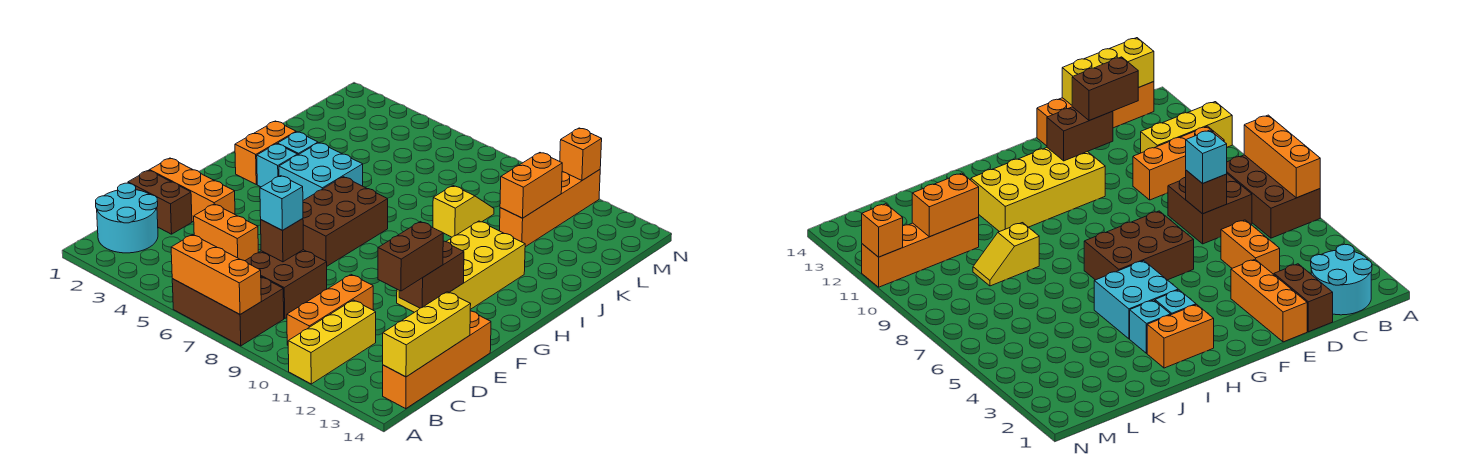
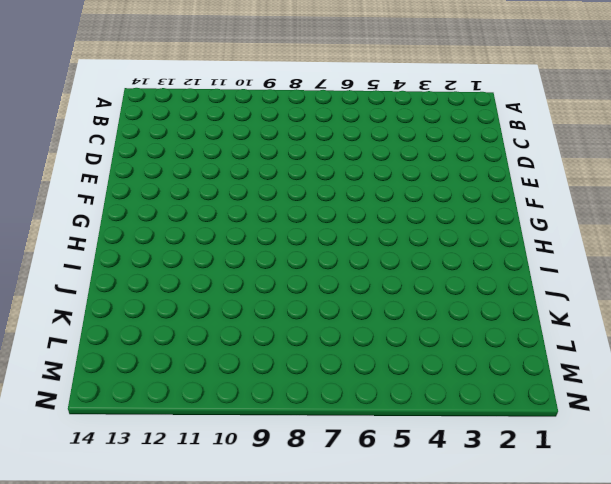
none -> brown 2x3 brick [172,277,284,346]
none -> yellow 1x3 brick [288,300,376,384]
none -> cyan 2x2 round brick [96,183,158,253]

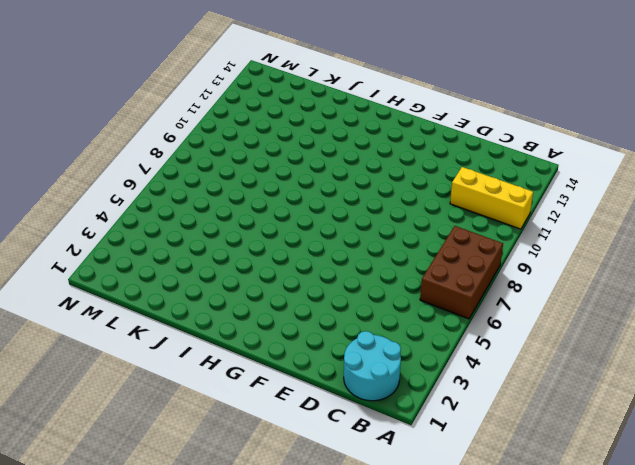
none -> orange 1x3 brick [287,275,373,345]
none -> orange 1x4 brick [383,311,491,409]
none -> brown 2x2 brick [245,250,327,318]

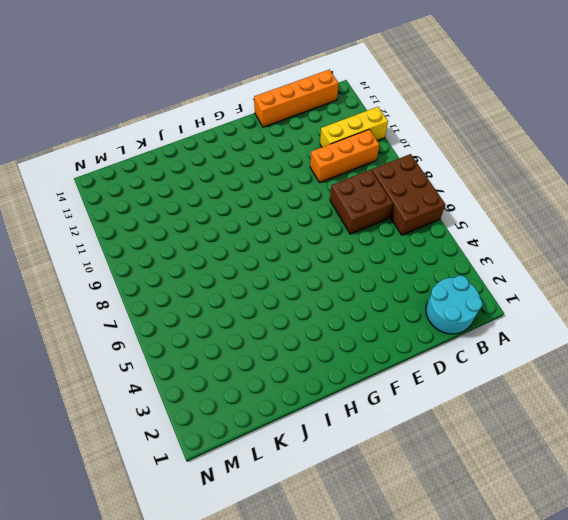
none -> brown 1x2 brick [128,170,192,234]
none -> orange 1x2 brick [194,204,258,261]
none -> orange 1x3 brick [150,158,235,222]

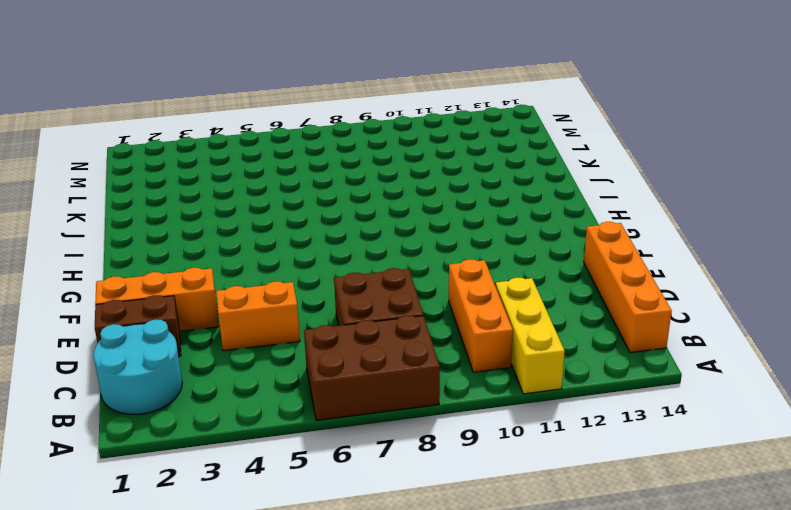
none -> brown 2x3 brick [303,177,388,266]
none -> yellow 2x4 brick [397,221,525,312]
none -> orange 1x2 brick [235,121,296,184]

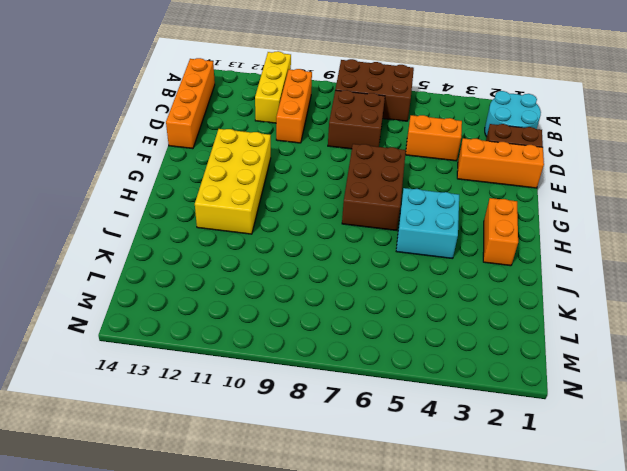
none -> cyan 1x1 brick [257,144,298,187]
none -> cyan 1x1 brick [278,132,318,155]
none -> yellow 1x2 slope [433,186,494,237]

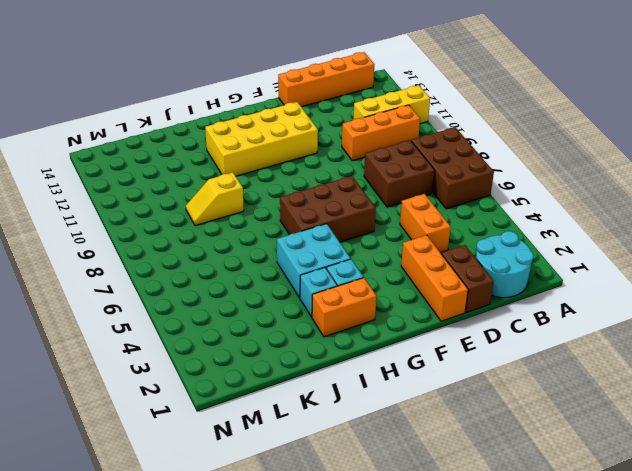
none -> orange 1x4 brick [500,170,600,247]
none -> orange 1x3 brick [171,234,261,314]
none -> yellow 1x3 brick [383,292,471,377]

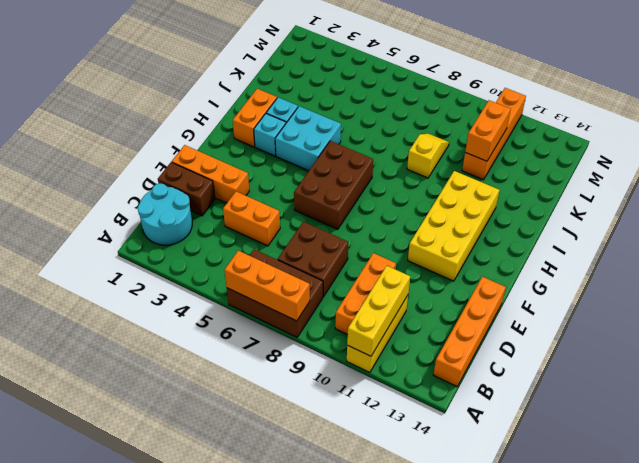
yellow 1x3 brick [347,266,410,356] -> yellow 1x3 brick moved to [383,292,471,377]
none -> brown 1x1 brick [261,219,303,262]
none -> brown 1x2 brick [399,241,464,308]
none -> orange 1x1 brick [560,128,602,180]

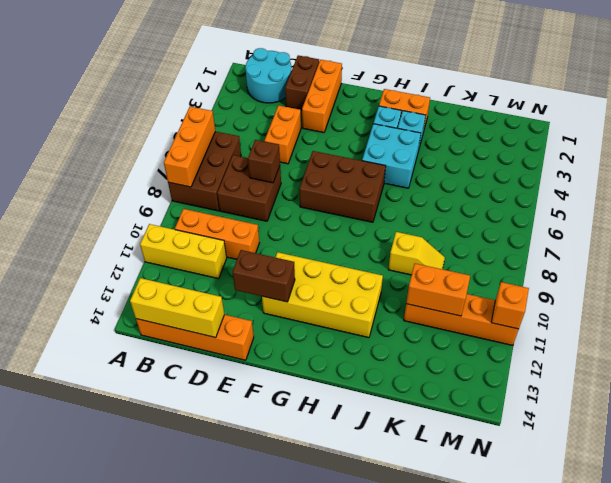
none -> cyan 1x1 brick [260,176,303,230]
none -> brown 1x2 brick [378,222,443,291]

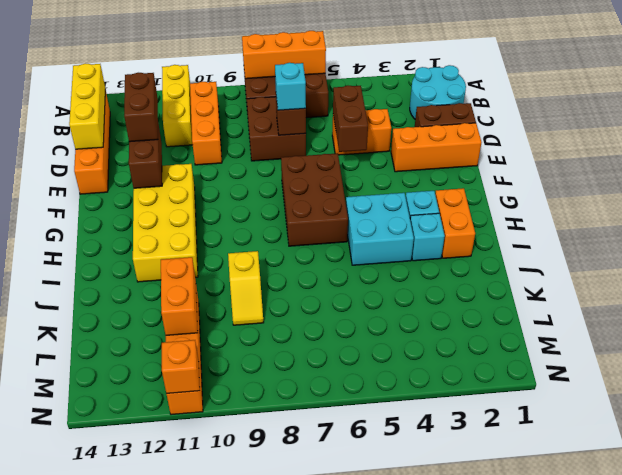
brown 1x2 brick [333,86,368,152] -> none

